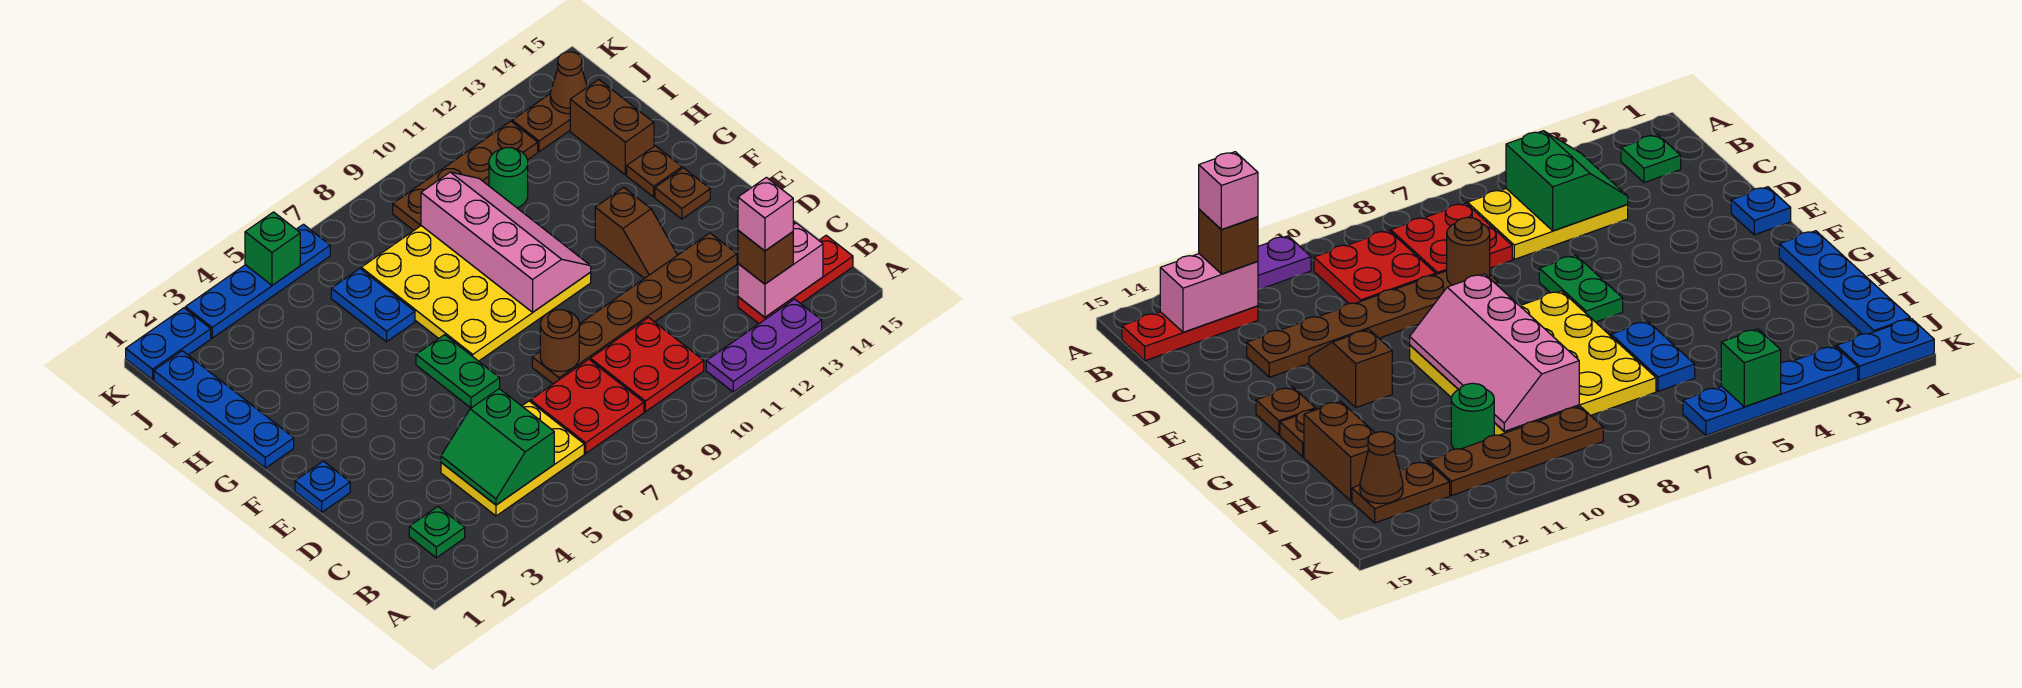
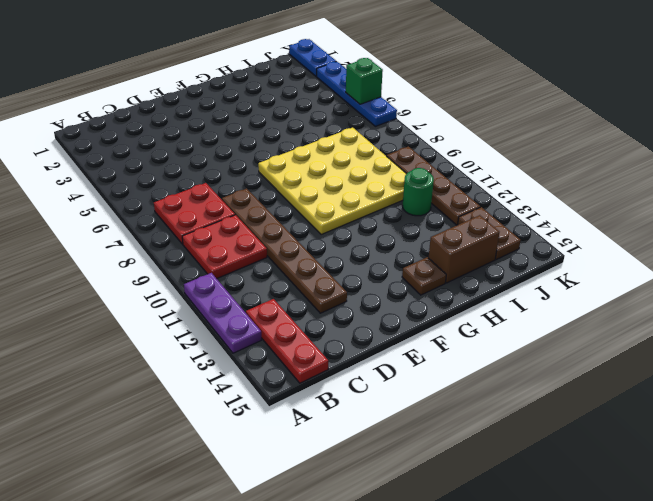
none -> green 1x1 plate [409,507,465,558]
none -> yellow 2x3 plate [441,401,584,516]
none -> blue 1x1 plate [295,461,350,512]

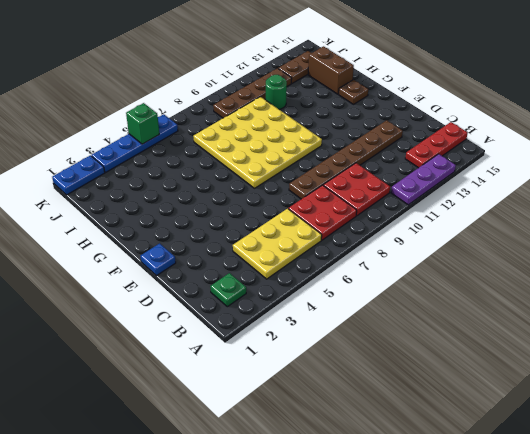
none -> green 1x2 plate [416,335,500,408]
none -> brown 1x2 slope [595,187,677,278]
none -> brown 1x1 plate [655,168,710,219]

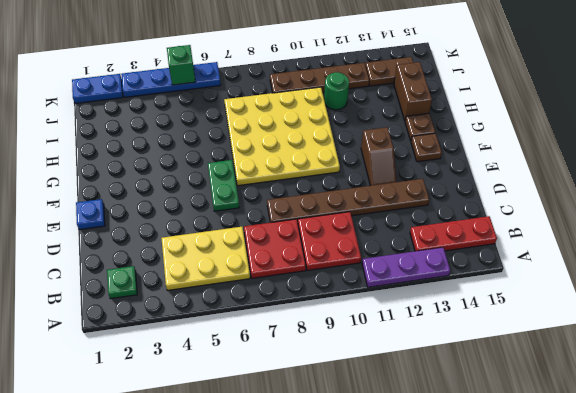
none -> blue 1x4 plate [154,351,294,468]
none -> blue 1x2 plate [331,269,415,342]
none -> green 2x2 slope [441,389,554,505]

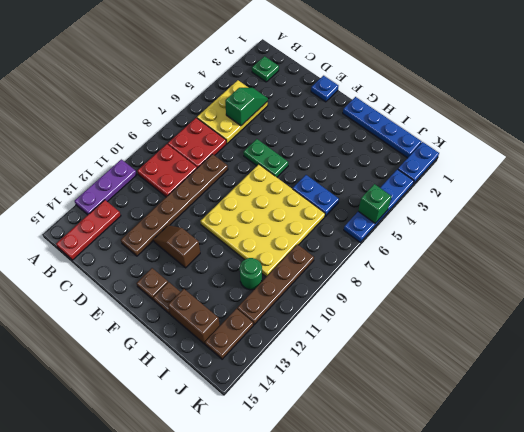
green 1x2 slope [225,87,268,126] -> green 2x2 slope [441,389,554,505]
none -> pink 1x2 brick [738,223,823,317]
none -> brown 1x1 round brick [540,310,579,371]
none -> pink 2x4 slope [421,172,591,312]

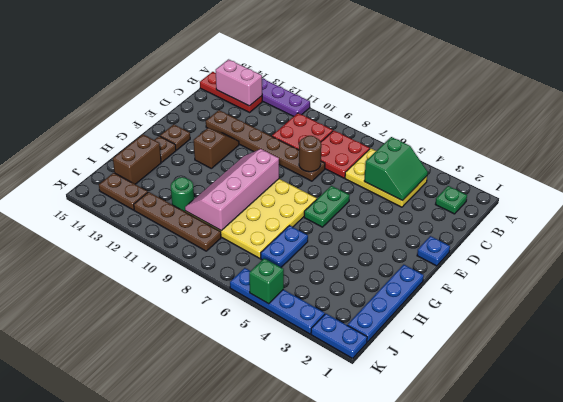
none -> brown 1x1 cone [550,52,588,114]
none -> brown 1x1 brick [738,231,793,284]
none -> pink 1x1 brick [738,177,793,251]

